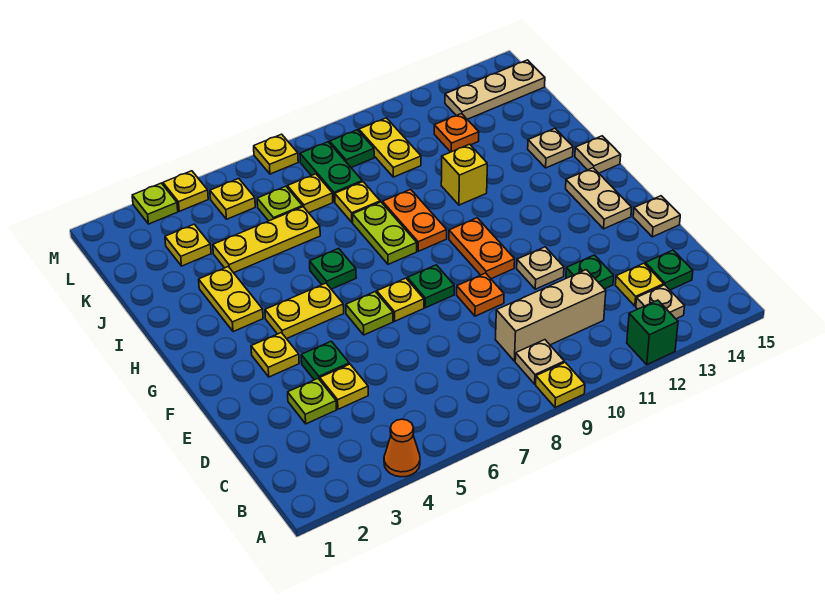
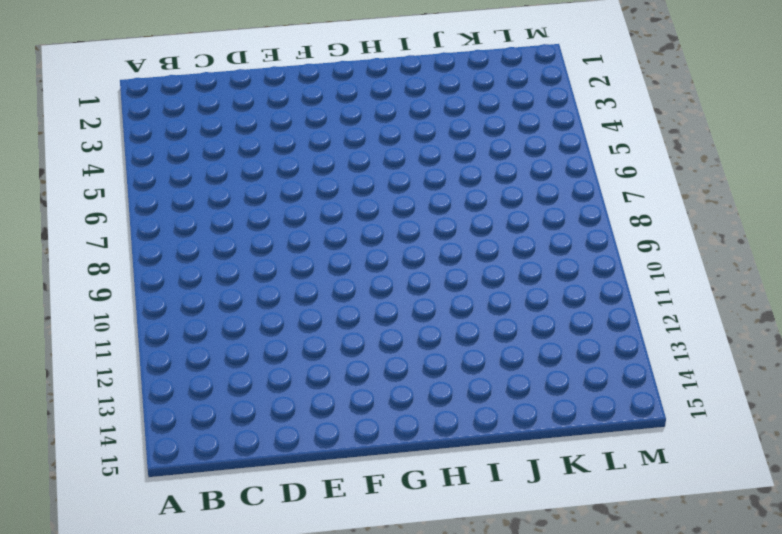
none -> orange 1x1 cone [384,419,420,477]
none -> yellow 1x1 plate [536,362,585,408]
none -> green 1x1 brick [627,300,678,364]
none -> tan 1x1 plate [515,340,564,384]

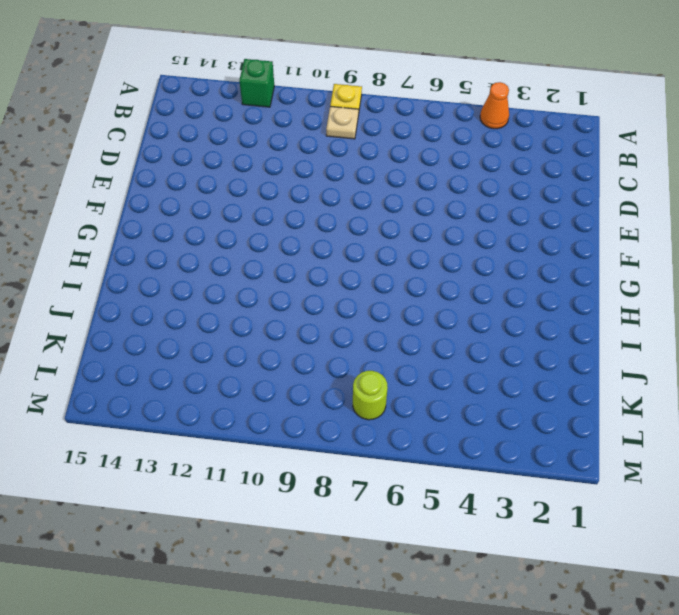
lime 1x1 round brick [353,371,388,420] -> none
none -> tan 1x1 plate [636,285,685,319]
none -> tan 1x3 brick [496,270,606,361]
none -> yellow 1x1 plate [615,263,664,306]
none -> green 1x1 plate [645,250,693,290]

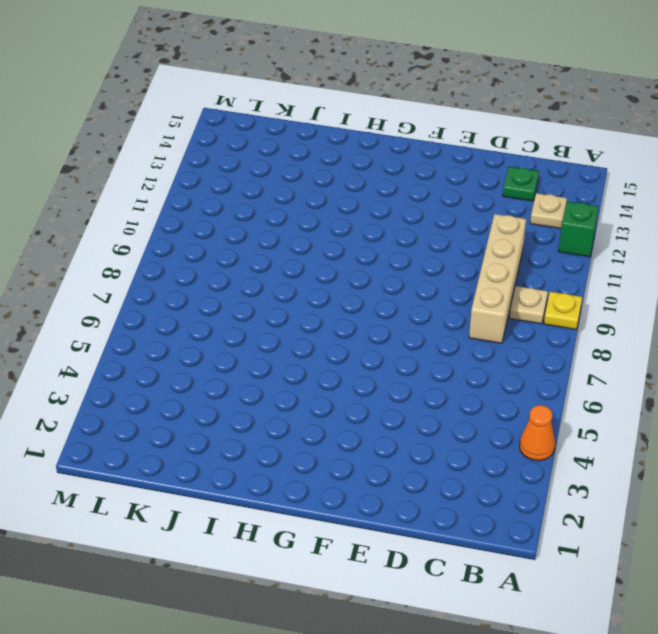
tan 1x4 brick [469,214,526,343] -> tan 1x3 brick [496,270,606,361]
none -> yellow 1x1 plate [615,263,664,306]
none -> lime 1x1 plate [288,379,336,424]
none -> yellow 1x1 plate [320,364,368,409]
none -> green 1x1 plate [566,255,614,289]

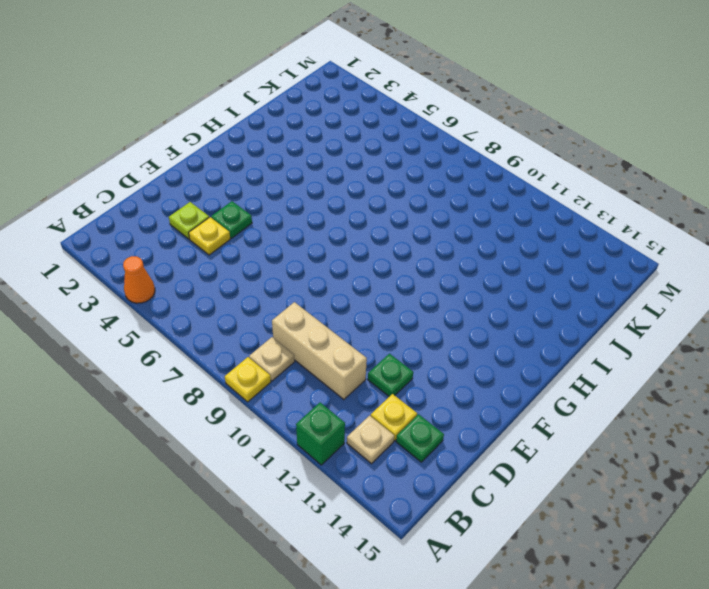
none -> orange 1x1 plate [457,273,504,316]
none -> tan 1x1 plate [517,247,564,289]
none -> tan 1x1 plate [633,196,680,237]
none -> yellow 1x1 plate [251,333,299,377]

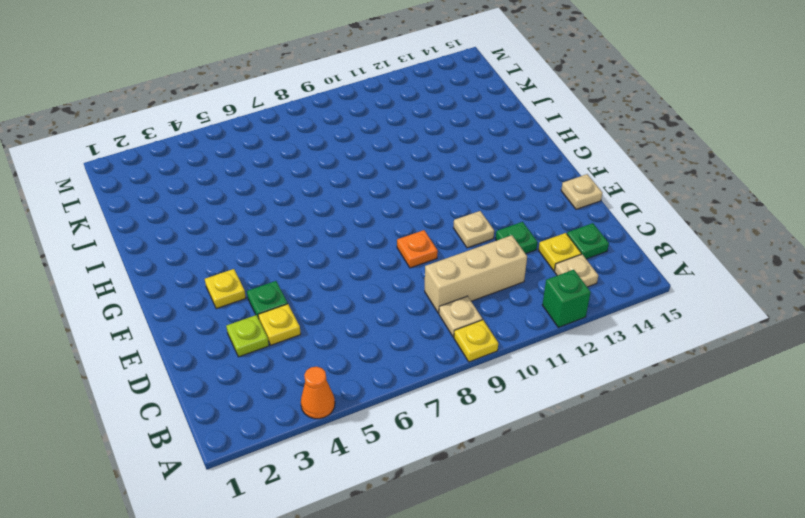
none -> lime 1x1 plate [346,292,393,335]
none -> yellow 1x1 plate [377,278,424,321]
none -> green 1x1 plate [407,265,454,308]
none -> orange 1x2 plate [449,218,515,279]

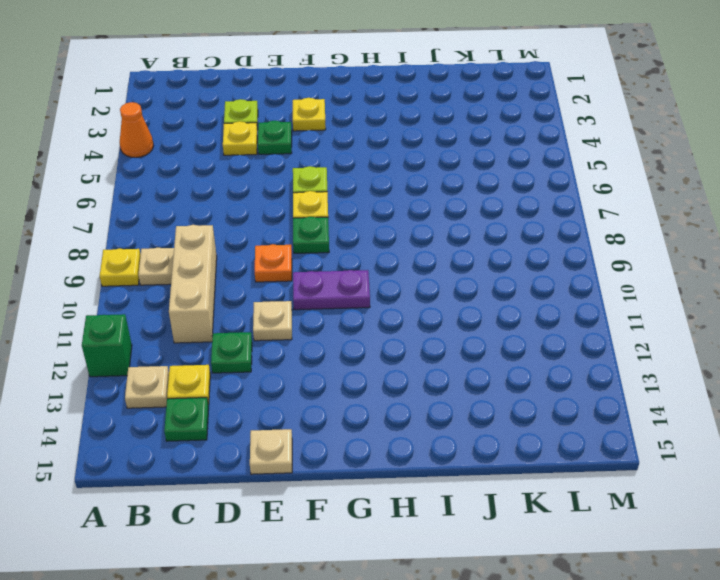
purple 1x2 plate [293,270,370,310] -> orange 1x2 plate [449,218,515,279]
none -> tan 1x2 plate [566,168,632,229]
none -> yellow 1x2 plate [265,283,344,339]
none -> yellow 1x2 plate [199,267,263,332]
none -> green 1x1 plate [310,248,356,289]

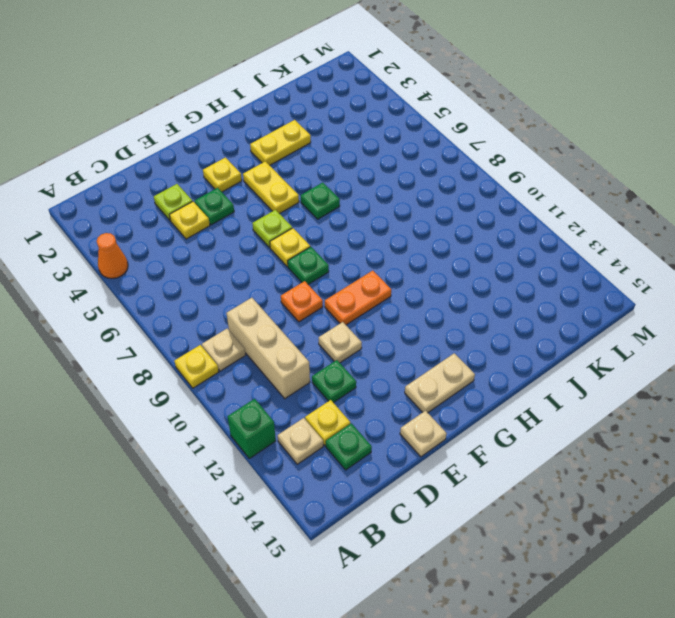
none -> lime 1x2 plate [353,202,417,264]
none -> orange 1x2 plate [383,189,447,251]
none -> tan 1x1 plate [575,136,621,173]
none -> yellow 1x1 brick [441,144,487,205]

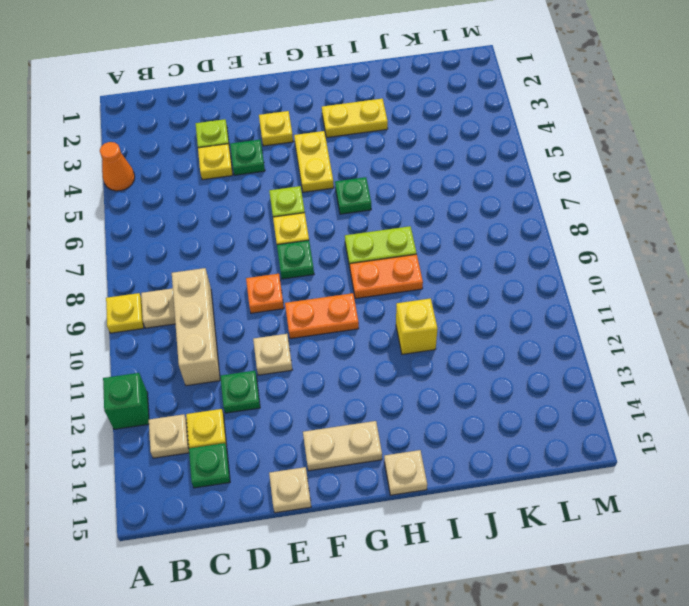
none -> tan 1x1 plate [528,128,573,168]
none -> yellow 1x3 plate [213,207,320,273]
none -> yellow 1x1 plate [335,182,380,222]
none -> yellow 1x1 plate [165,224,211,266]

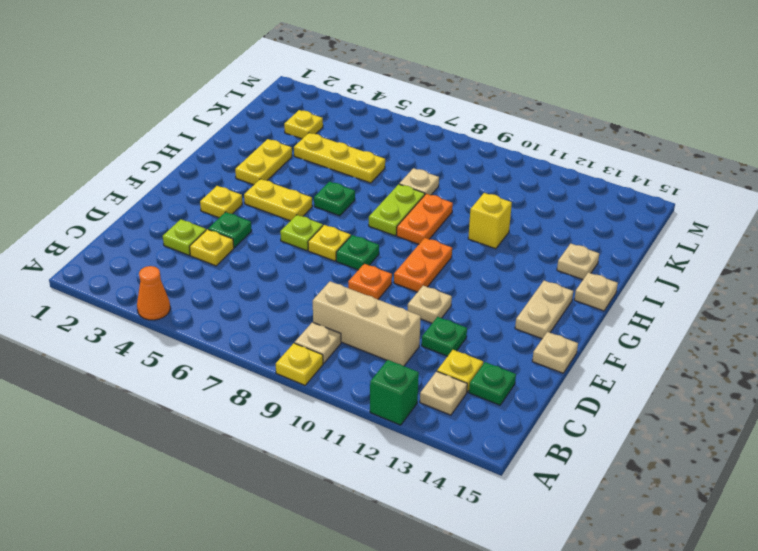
tan 1x1 plate [399,168,439,195] -> yellow 1x1 plate [335,182,380,222]
none -> lime 1x1 plate [257,186,302,221]
none -> yellow 1x1 plate [287,174,333,213]
none -> green 1x2 plate [300,142,362,202]
none -> yellow 1x2 plate [359,118,421,177]

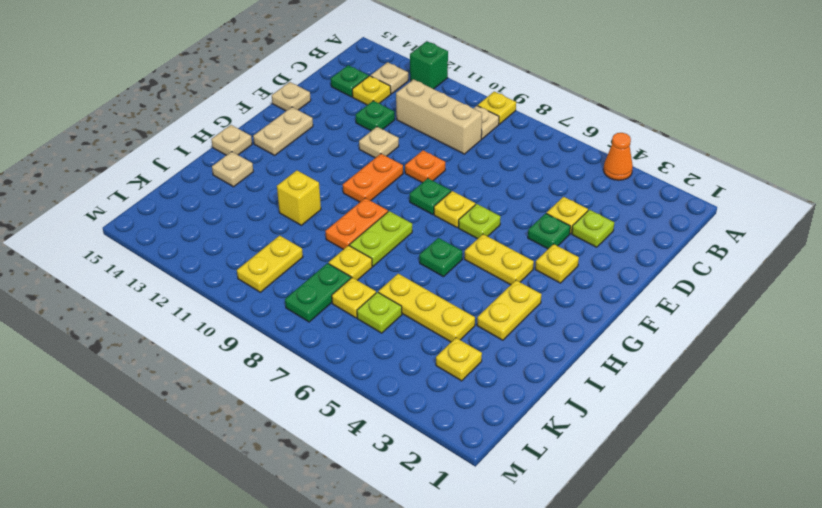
none -> orange 1x1 plate [434,114,479,152]
none -> yellow 1x1 plate [210,179,255,219]
none -> green 1x1 plate [330,130,374,168]
none -> tan 1x3 plate [445,60,545,119]

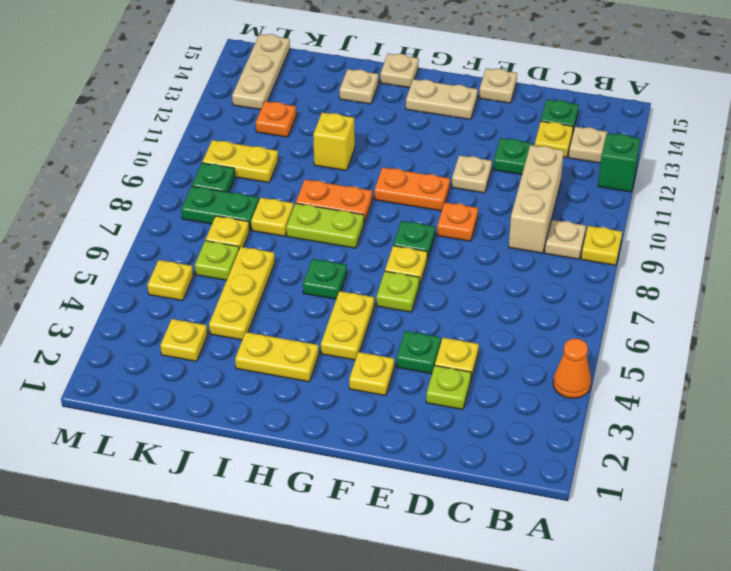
none -> lime 1x1 plate [132,183,178,224]
none -> yellow 1x1 plate [163,171,208,211]
none -> yellow 1x1 plate [254,134,298,174]

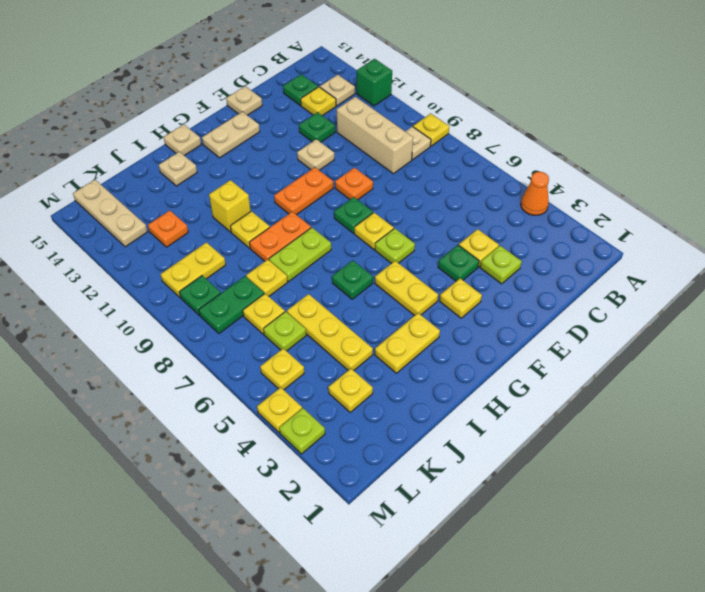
yellow 1x1 plate [230,211,270,248] -> yellow 1x1 plate moved to [254,134,298,174]

